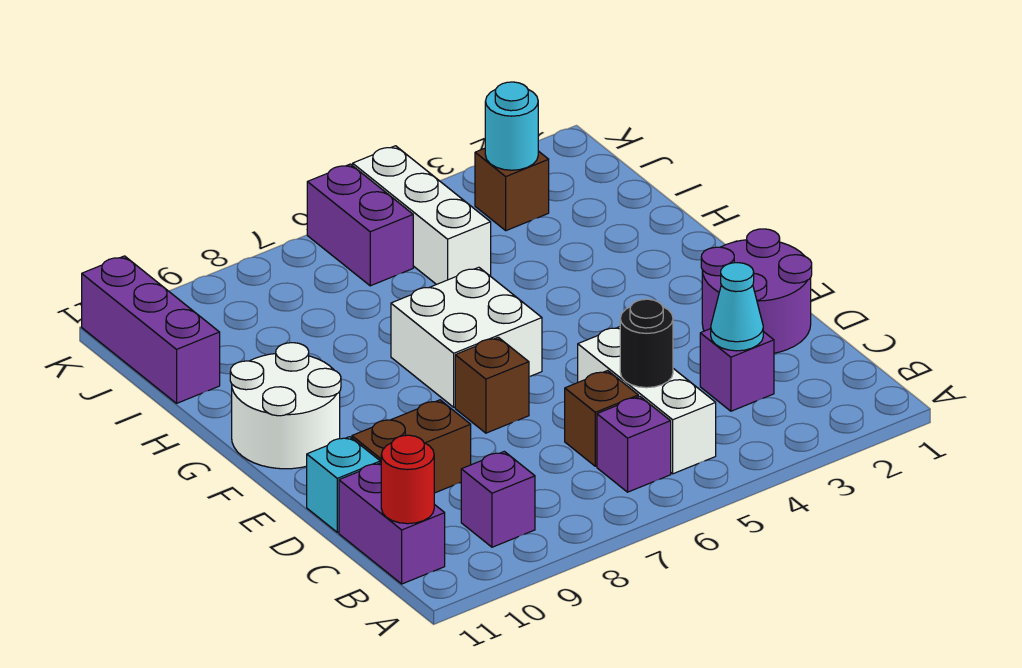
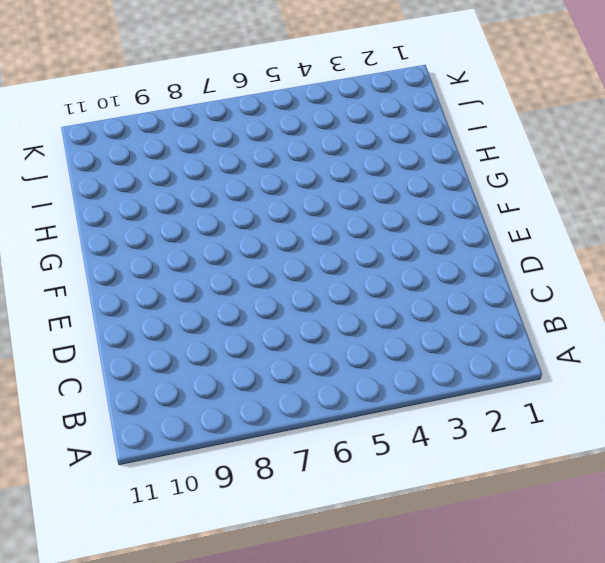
none -> white 1x3 brick [578,327,716,474]
none -> purple 1x1 brick [597,396,671,492]
none -> purple 1x1 brick [461,451,535,547]

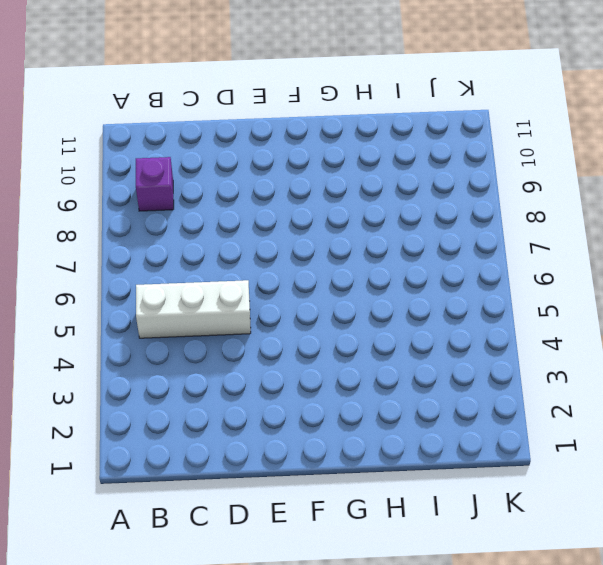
none -> purple 1x1 brick [597,396,671,492]
none -> purple 1x2 brick [339,463,445,584]
none -> purple 1x1 brick [700,329,774,411]

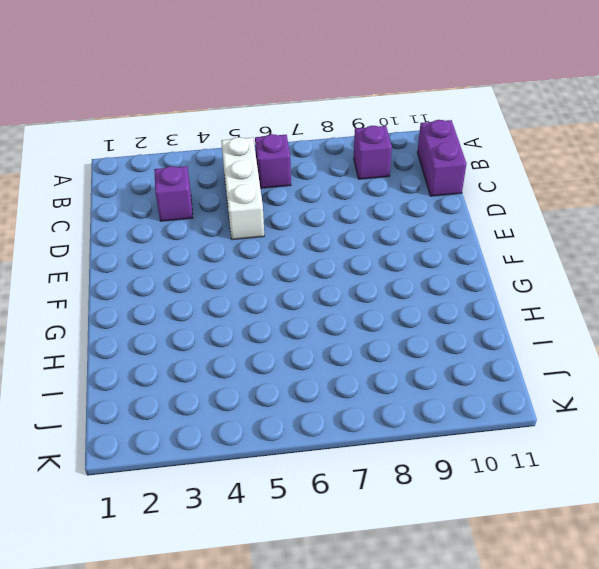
none -> brown 1x1 brick [565,371,638,466]
none -> purple 2x2 round brick [701,229,812,353]
none -> brown 1x2 brick [352,400,471,493]

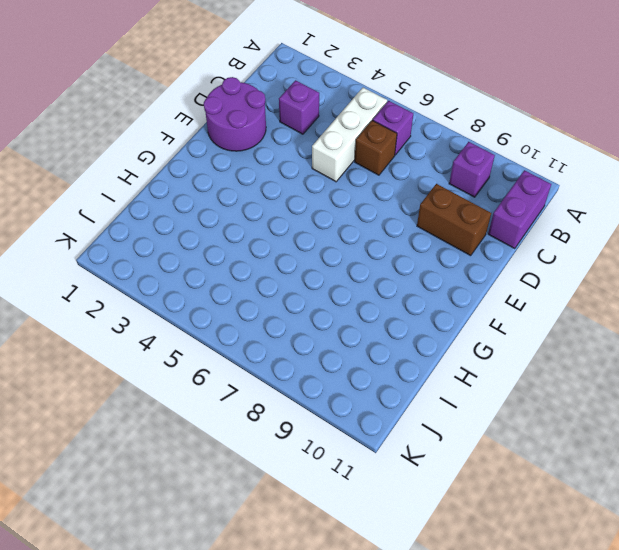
none -> cyan 1x1 brick [307,437,380,532]
none -> brown 1x1 brick [455,337,529,433]
none -> white 2x2 brick [391,267,542,407]

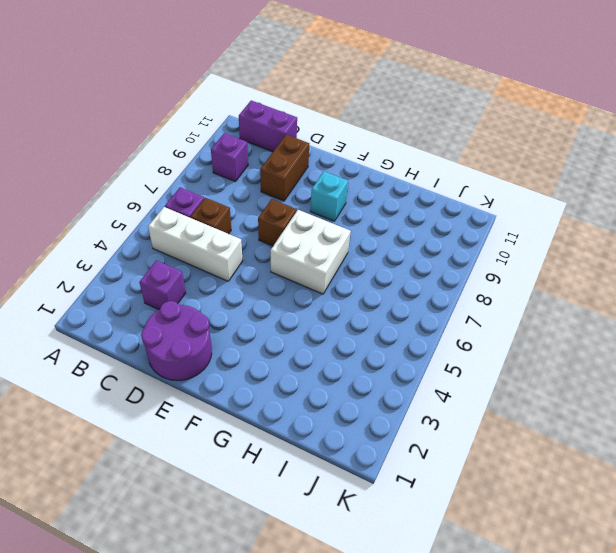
cyan 1x1 brick [310,172,348,221] -> cyan 1x1 brick moved to [307,437,380,532]
none -> white 2x2 round brick [230,343,341,469]
none -> white 1x3 brick [353,146,491,285]
none -> purple 1x3 brick [82,256,220,403]

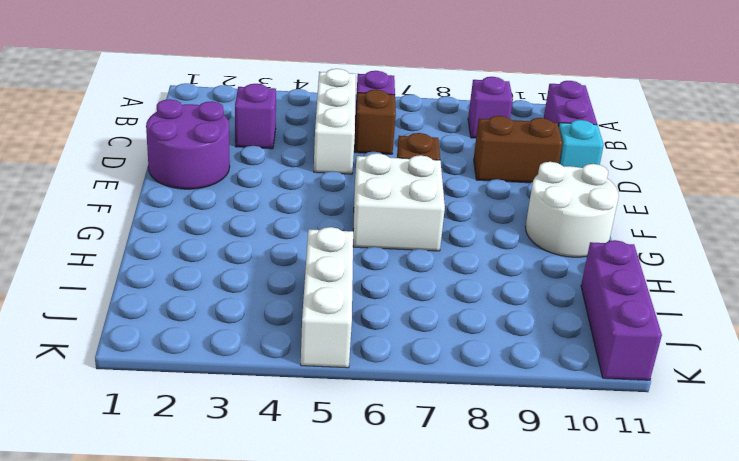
none -> brown 1x1 brick [475,148,549,231]
none -> purple 1x2 brick [307,164,413,286]
none -> red 1x1 round brick [381,435,434,524]

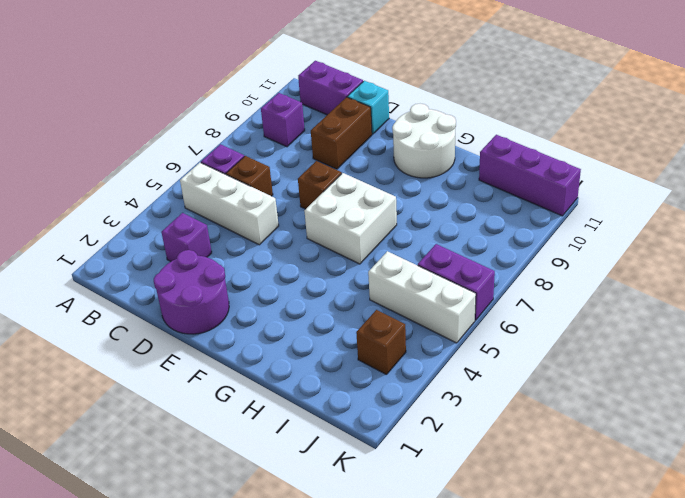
none -> red 1x1 round brick [381,435,434,524]
none -> cyan 1x1 cone [711,263,763,351]
none -> black 1x1 round brick [620,299,673,388]

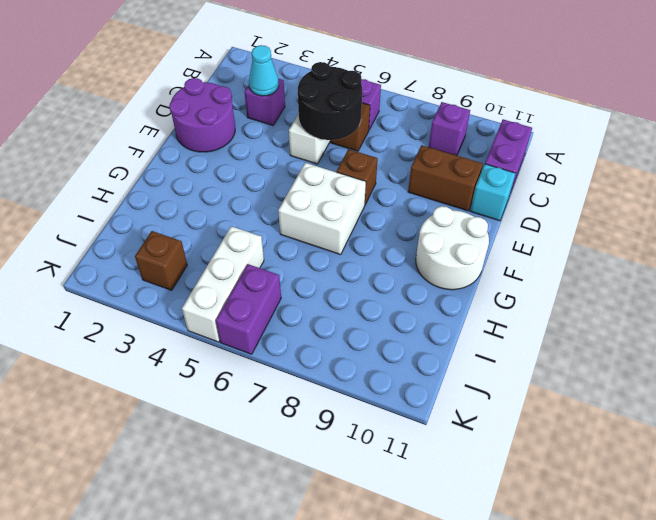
black 2x2 round brick [298,62,362,140] -> black 1x1 round brick [620,299,673,388]
none -> purple 1x3 brick [82,256,220,403]
none -> red 1x1 round brick [381,435,434,524]
none -> cyan 1x1 round brick [485,82,538,170]

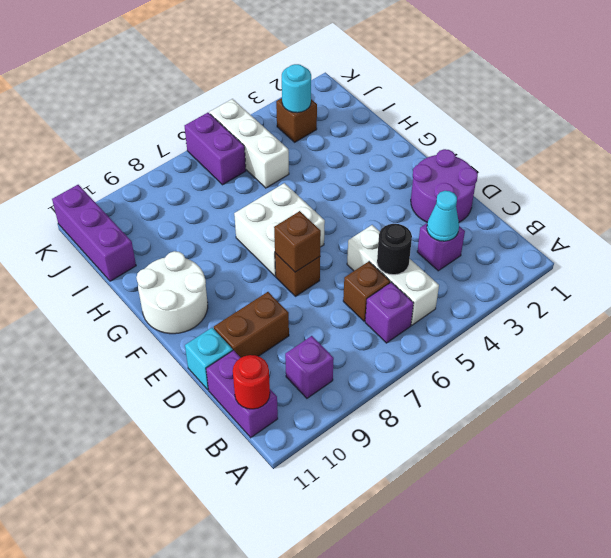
brown 1x1 brick [274,211,321,272] -> none

